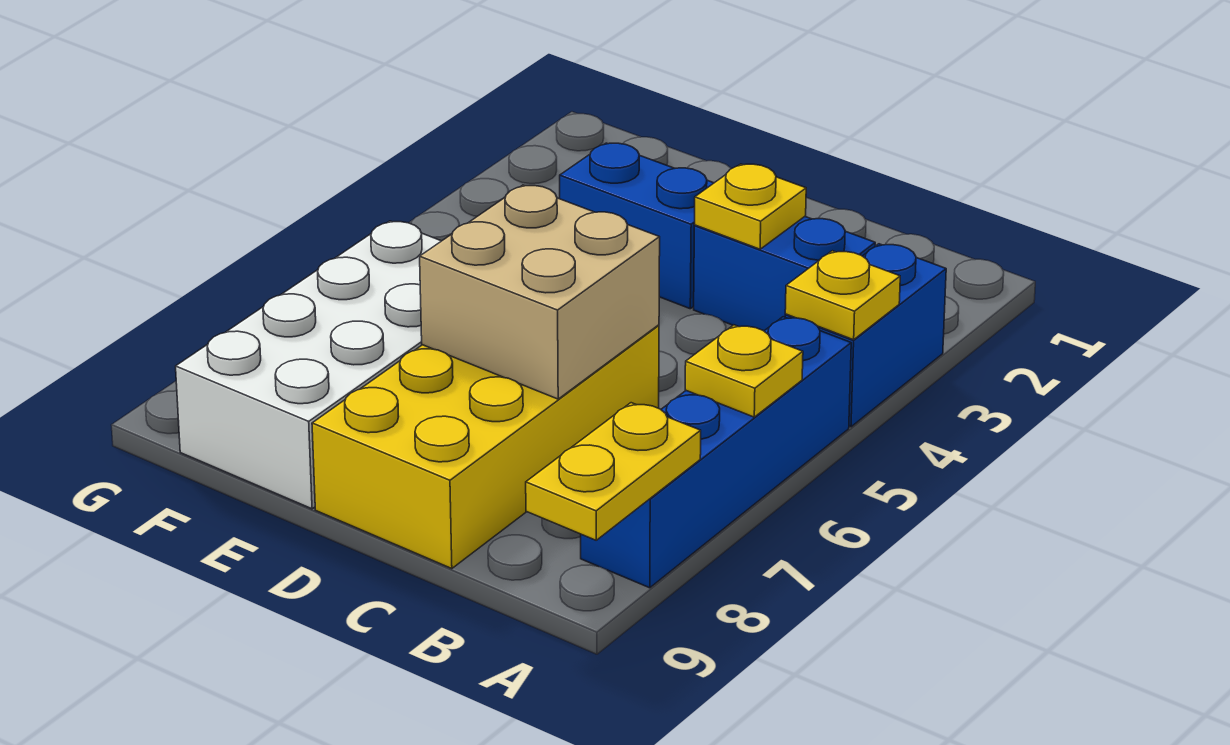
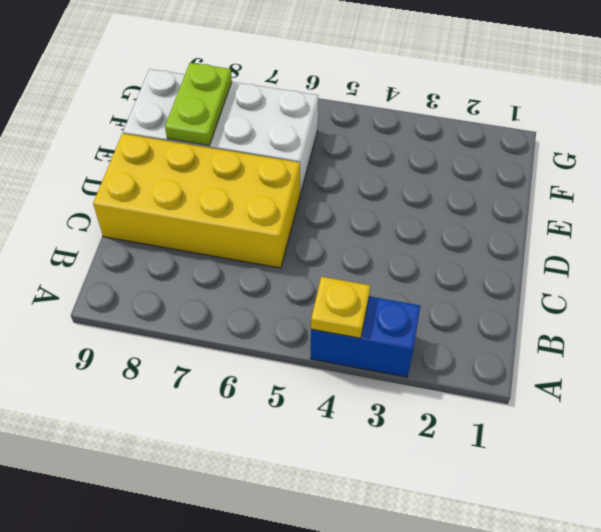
lime 1x2 plate [165,63,232,145] -> none
none -> blue 1x4 brick [581,317,851,588]
none -> blue 1x2 brick [694,217,875,331]

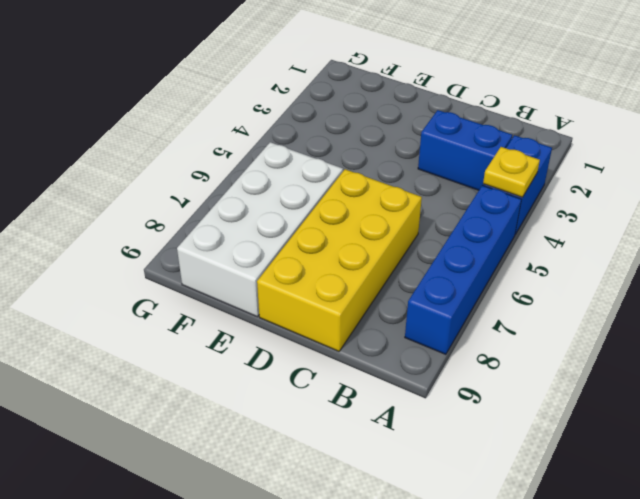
none -> blue 1x2 brick [560,143,713,309]
none -> yellow 1x1 plate [685,325,803,417]

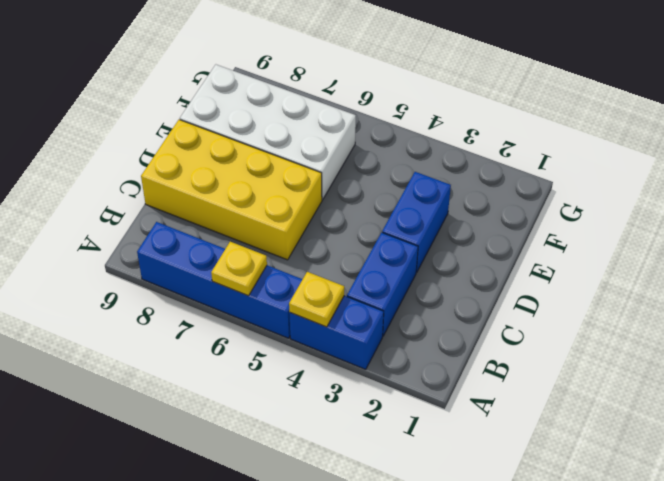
none -> yellow 1x2 plate [526,403,701,540]
none -> yellow 1x1 plate [694,164,806,249]

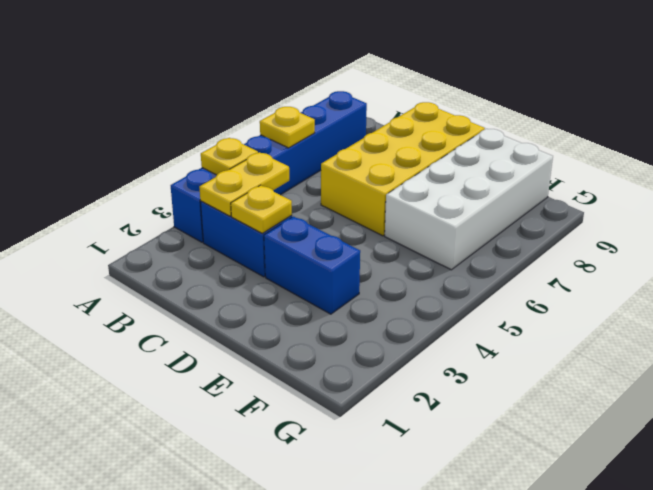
yellow 1x2 plate [199,152,289,216] -> yellow 1x2 plate moved to [526,403,701,540]
none -> tan 2x2 brick [420,185,660,399]

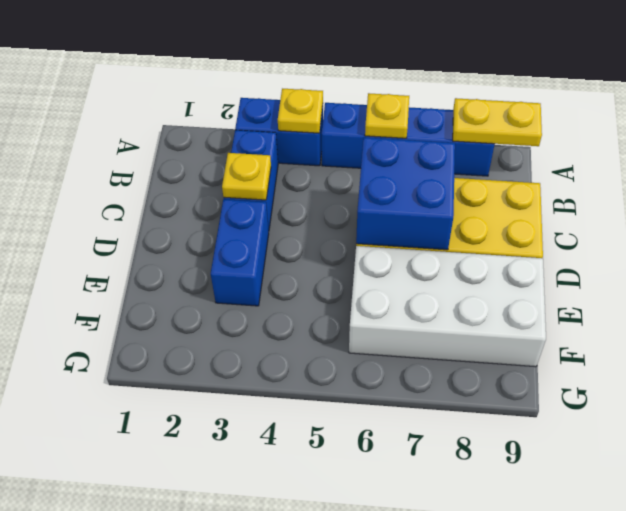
blue 2x2 brick [356,138,455,250] -> tan 2x2 brick [420,185,660,399]

